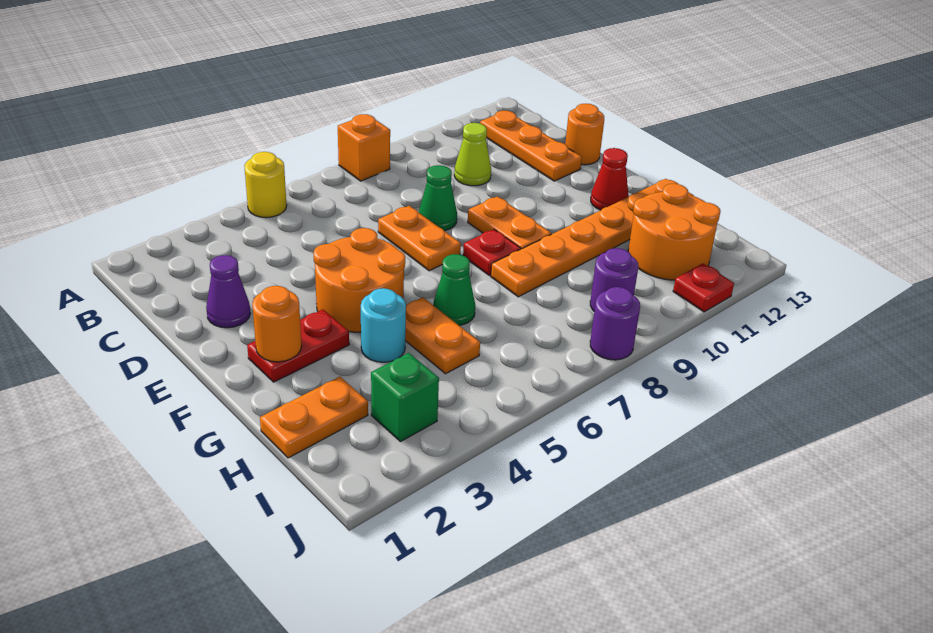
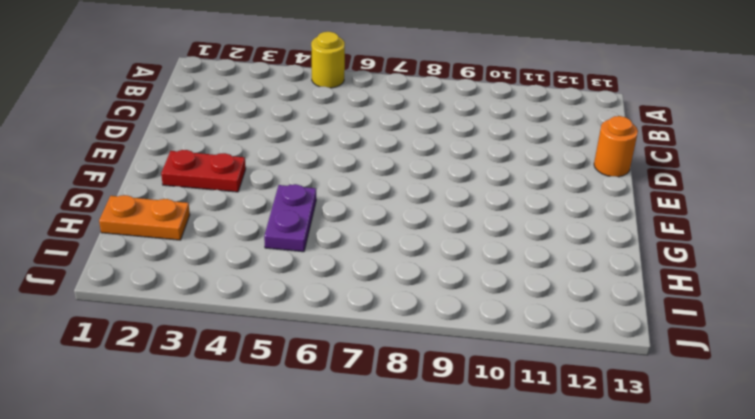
purple 1x2 plate [264,184,316,252] -> orange 1x2 plate [405,297,480,374]
none -> orange 1x1 brick [338,114,390,181]
none -> orange 1x3 plate [480,111,582,181]
none -> lime 1x1 cone [454,123,491,186]

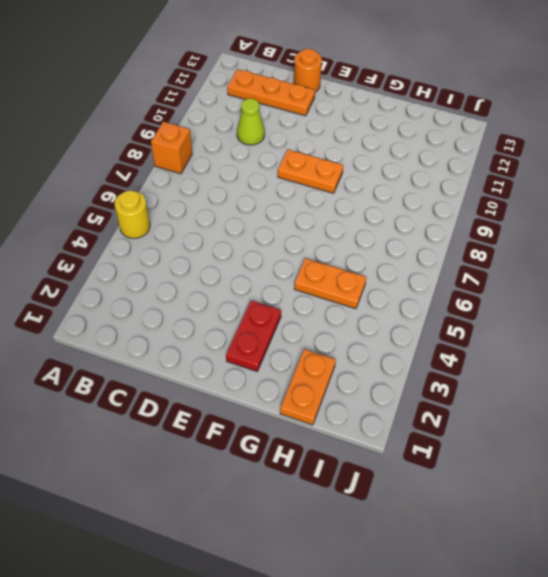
none -> purple 1x1 cone [206,255,251,328]
none -> orange 1x2 plate [378,206,461,271]
none -> green 1x1 cone [419,165,457,231]

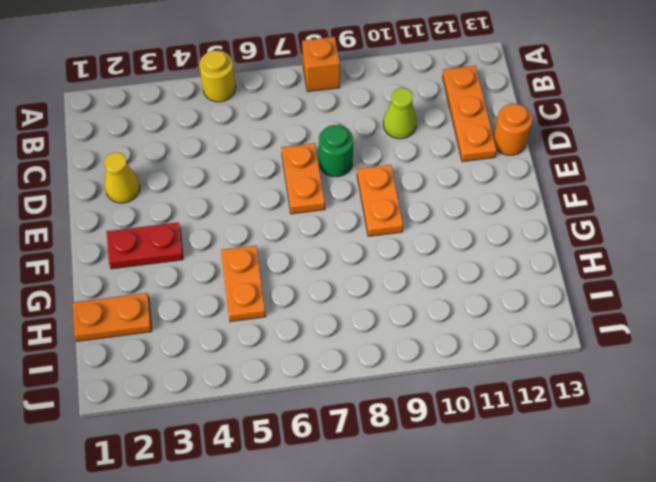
yellow 1x1 cone [104,152,140,203] -> purple 1x1 cone [206,255,251,328]
green 1x1 round brick [319,125,353,177] -> green 1x1 cone [419,165,457,231]
none -> orange 2x2 round brick [314,228,405,332]
none -> red 1x1 plate [463,229,521,276]
none -> red 1x1 cone [591,148,629,210]

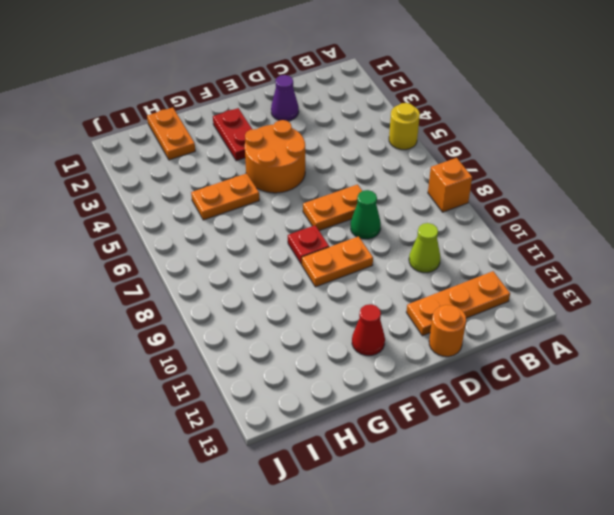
none -> cyan 1x1 round brick [361,288,406,362]
none -> green 1x1 cone [433,254,475,325]
none -> orange 1x6 plate [491,179,694,297]

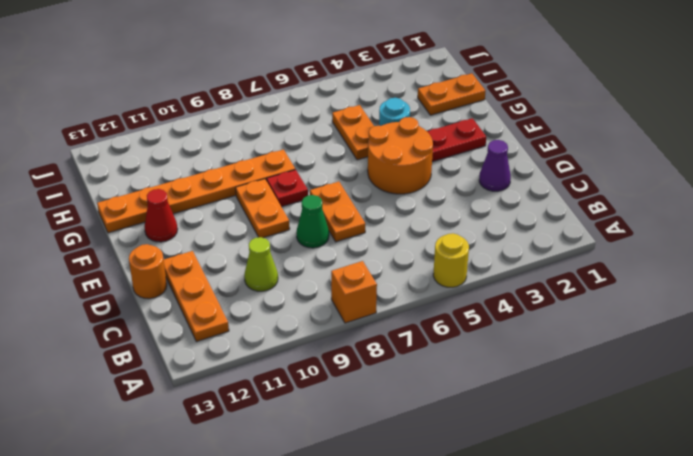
none -> green 1x1 cone [433,254,475,325]
none -> orange 2x2 round brick [628,184,721,280]
none -> green 1x1 brick [371,353,439,442]

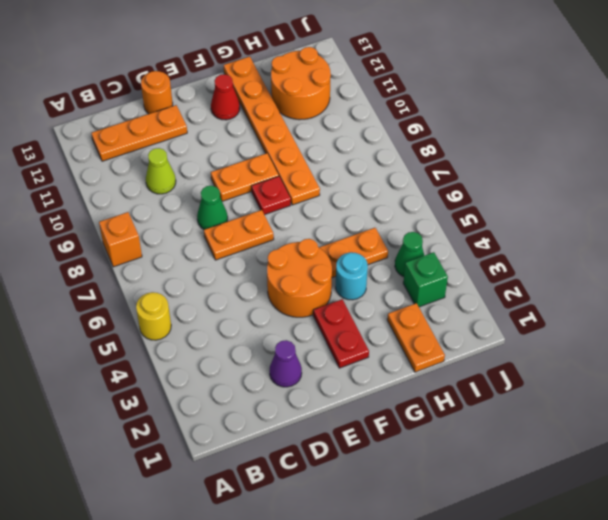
green 1x1 cone [395,232,424,277] -> green 1x1 cone moved to [433,254,475,325]
none -> purple 1x1 round brick [590,248,638,311]
none -> purple 1x1 round brick [590,287,640,360]
none -> red 1x1 plate [673,263,734,312]

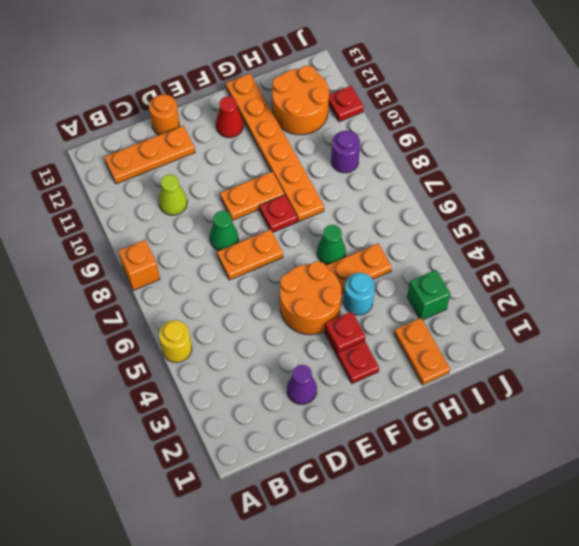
red 1x1 plate [325,311,366,352] -> none
none -> purple 1x1 round brick [590,287,640,360]
none -> orange 1x1 round brick [252,286,302,362]

